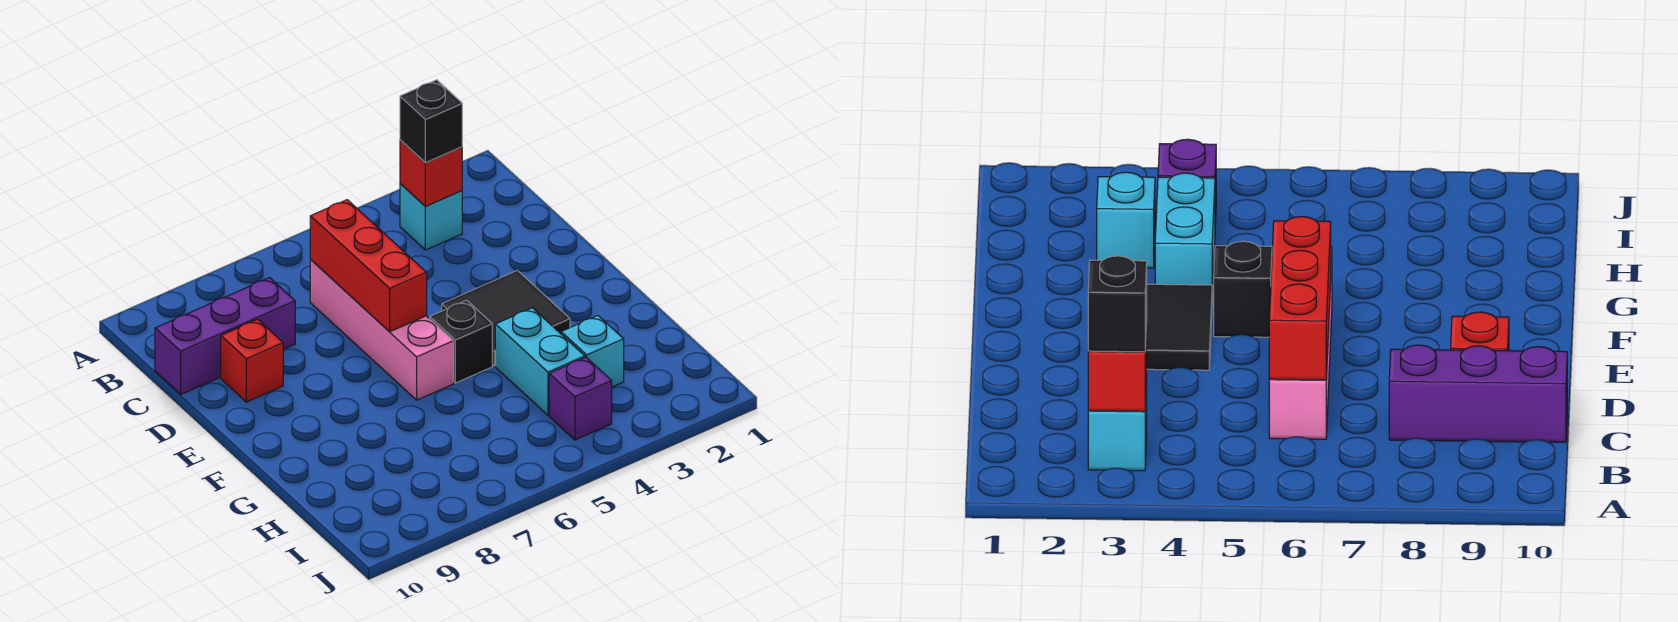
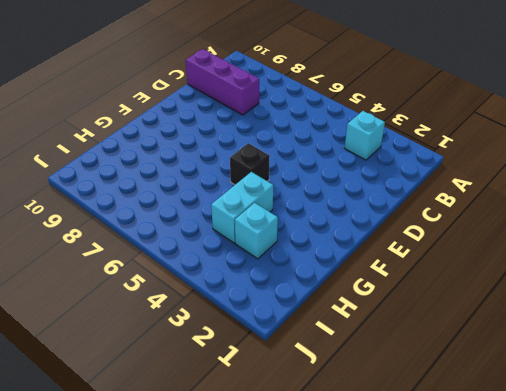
none -> pink 1x4 brick [310,259,454,400]
none -> red 1x1 brick [221,319,283,402]
none -> black 2x2 tile [442,270,570,366]

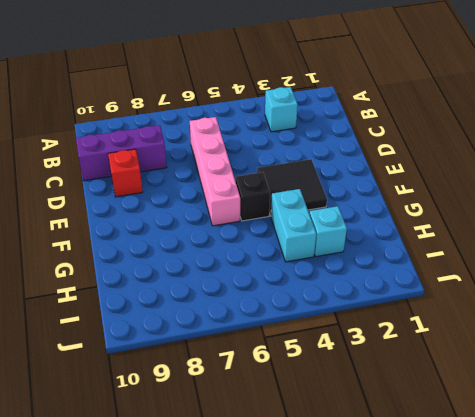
none -> purple 1x1 brick [549,357,612,440]
none -> red 1x1 brick [400,140,462,206]
none -> red 1x3 brick [310,200,427,332]

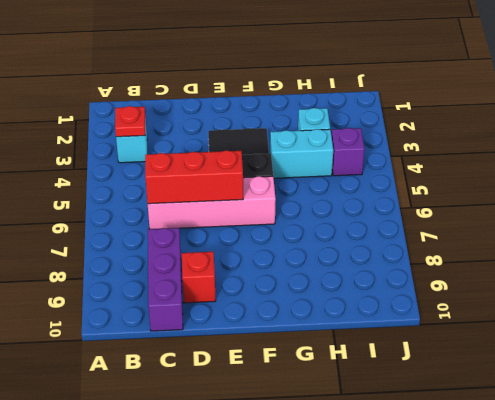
red 1x1 plate [115,106,145,137] -> red 1x1 brick [400,140,462,206]
none -> black 1x1 brick [400,80,462,163]

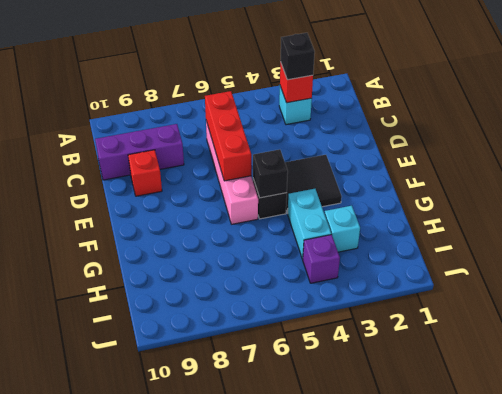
black 1x1 brick [253,149,288,198] -> none

